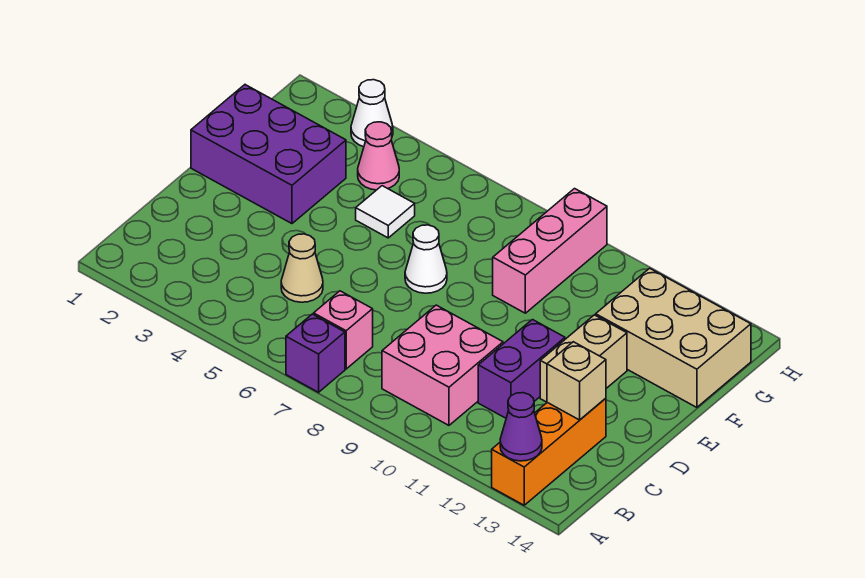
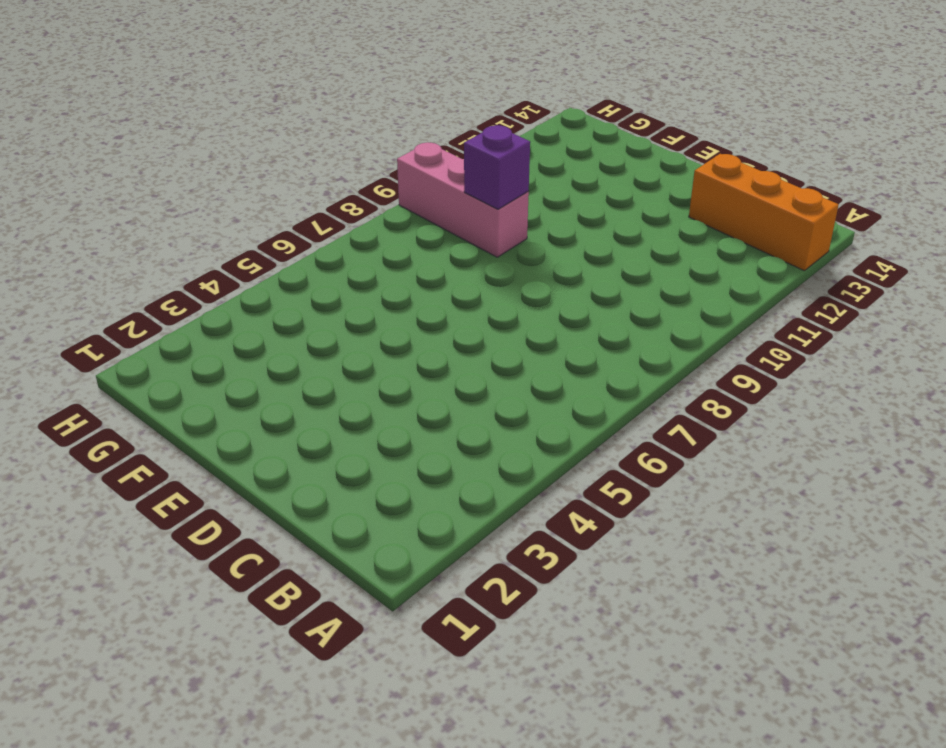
purple 1x1 brick [464,125,530,209] -> purple 1x1 brick moved to [286,314,345,392]
none -> pink 1x1 brick [314,291,373,369]
none -> pink 2x2 brick [382,305,503,425]
none -> tan 1x1 cone [281,234,323,302]

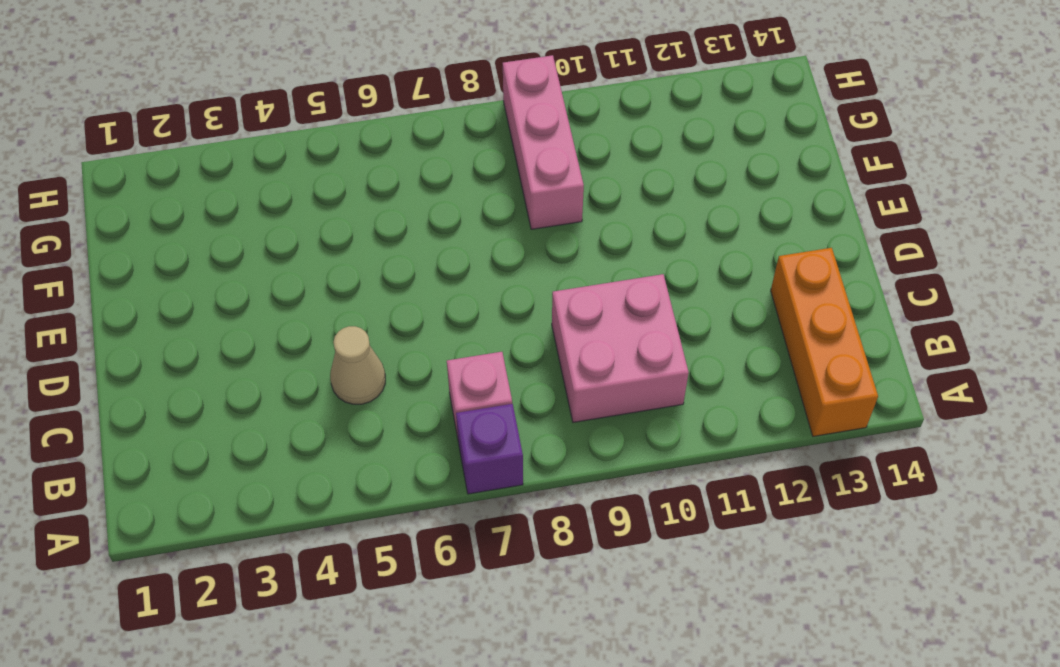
none -> purple 1x2 brick [478,320,565,418]
none -> tan 1x2 brick [540,315,627,402]
none -> purple 2x3 brick [191,85,346,224]

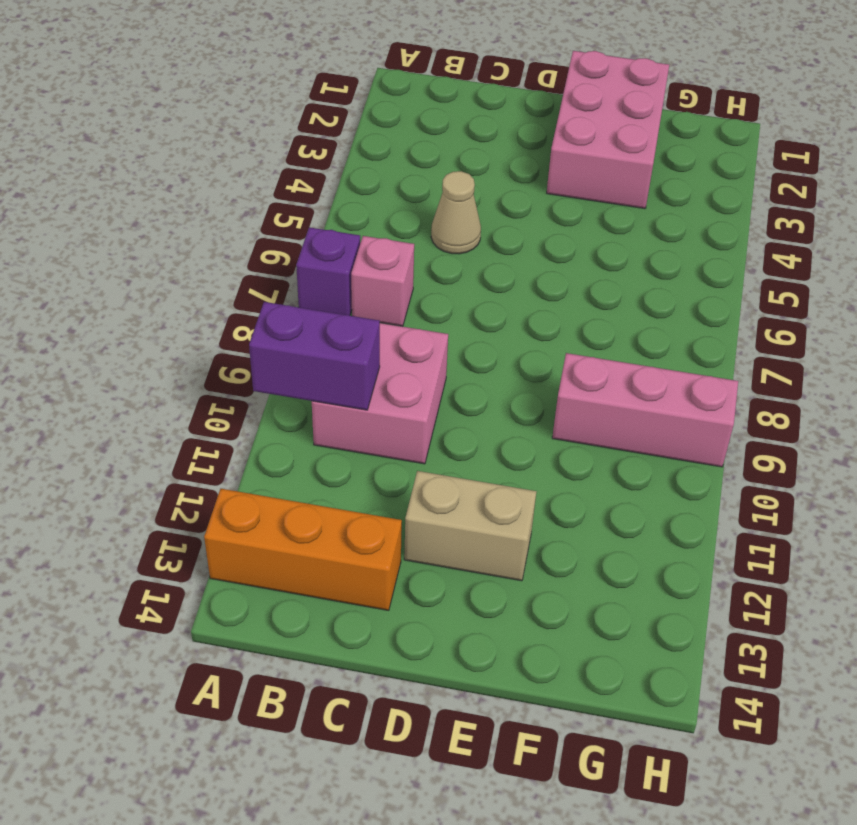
purple 1x2 brick [249,302,380,410] -> purple 1x2 brick moved to [478,320,565,418]
pink 2x3 brick [547,51,669,209] -> purple 2x3 brick [191,85,346,224]
none -> white 1x1 cone [405,225,447,293]
none -> white 1x1 tile [356,186,415,238]
none -> tan 2x3 brick [596,268,751,407]

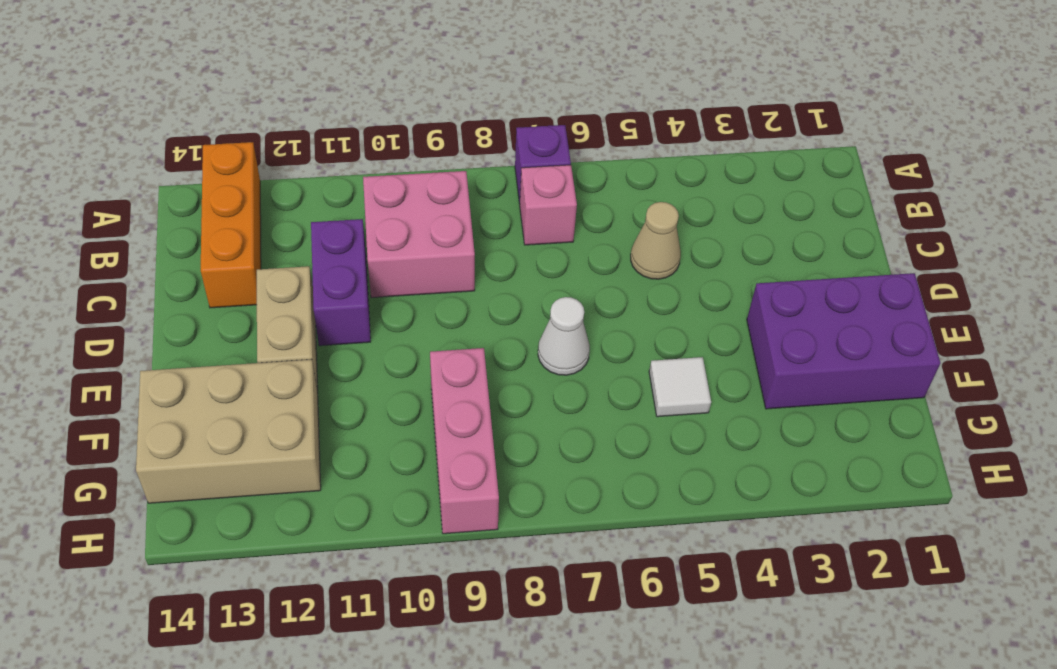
none -> pink 1x1 cone [358,122,399,190]
none -> white 1x1 cone [351,80,393,147]
none -> purple 1x1 cone [500,393,542,461]

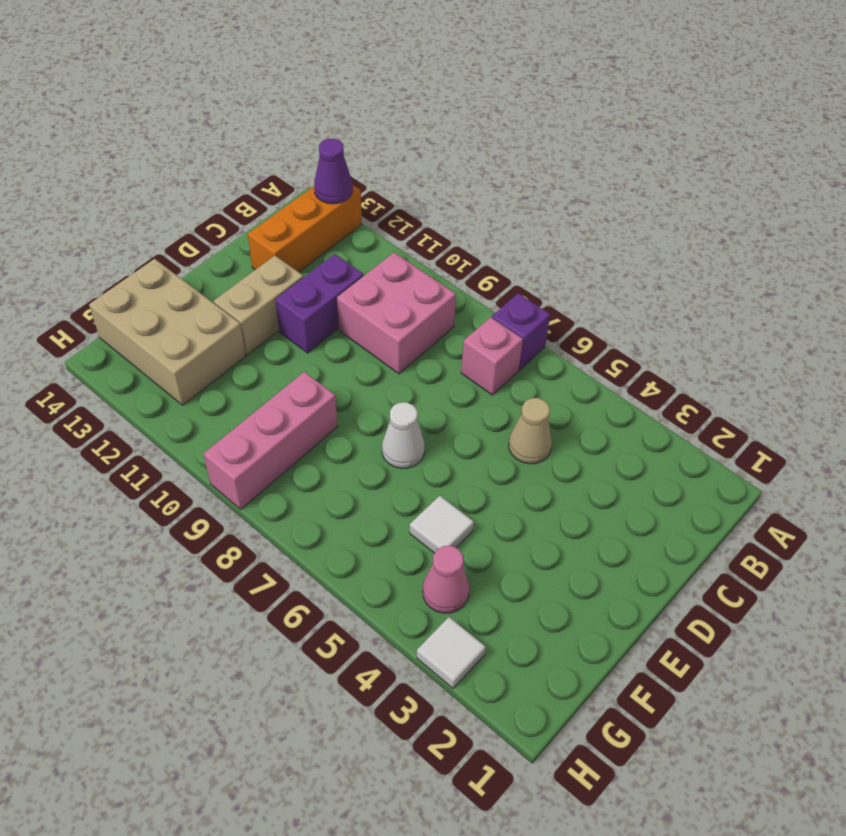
white 1x1 tile [417,617,486,688] -> white 1x1 cone [351,80,393,147]
none -> purple 2x3 brick [191,85,346,224]
none -> tan 1x1 brick [547,342,606,420]

